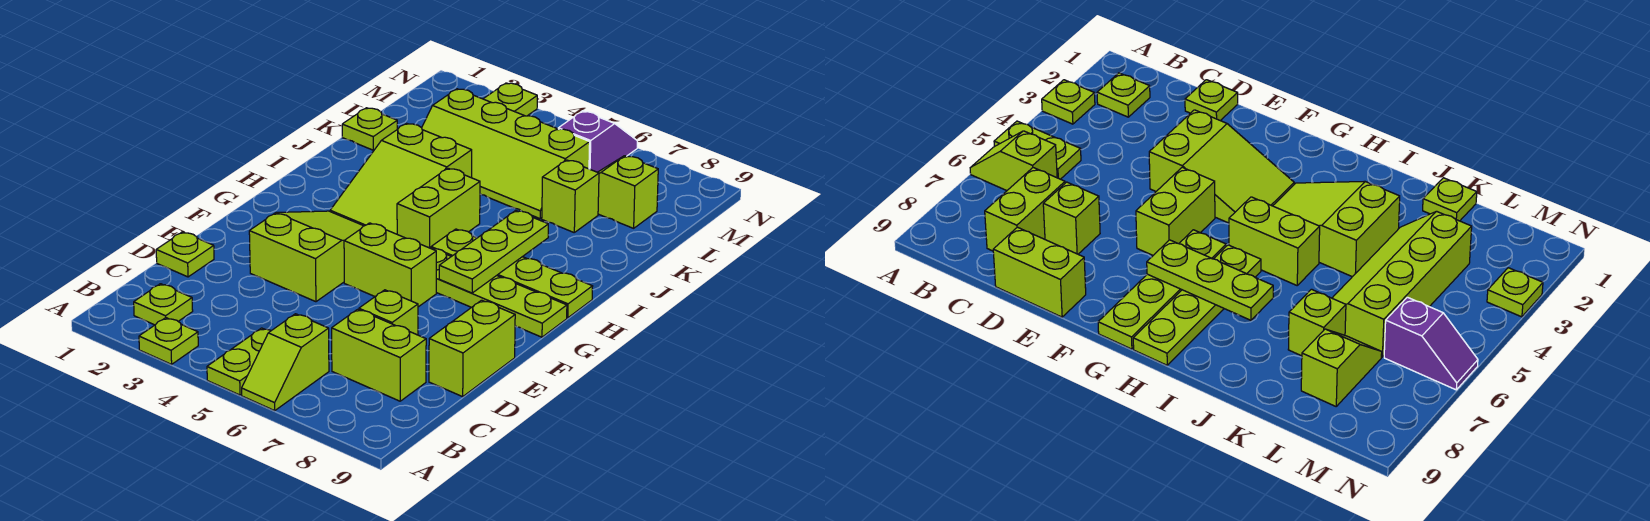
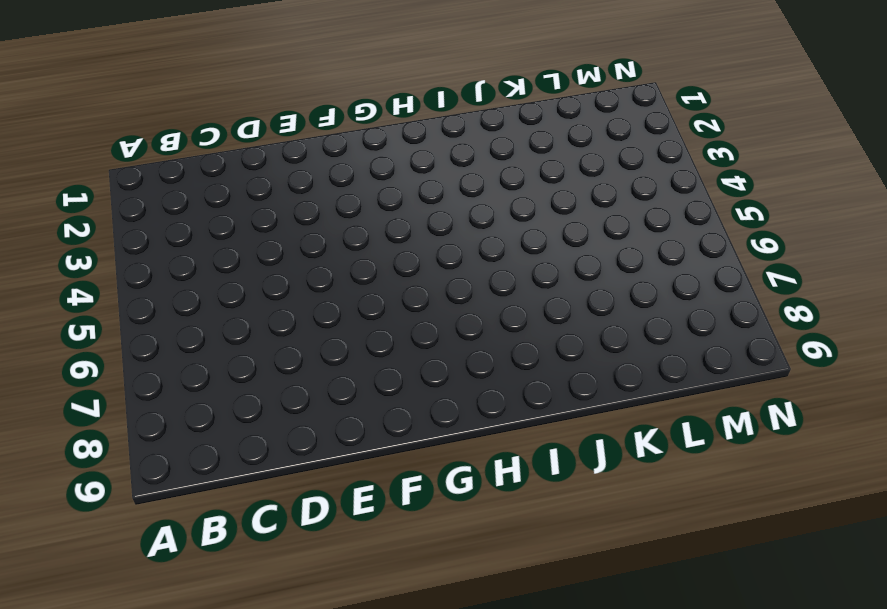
none -> lime 1x1 plate [139,318,198,364]
none -> lime 1x2 plate [207,328,271,395]
none -> lime 1x2 slope [242,314,329,411]

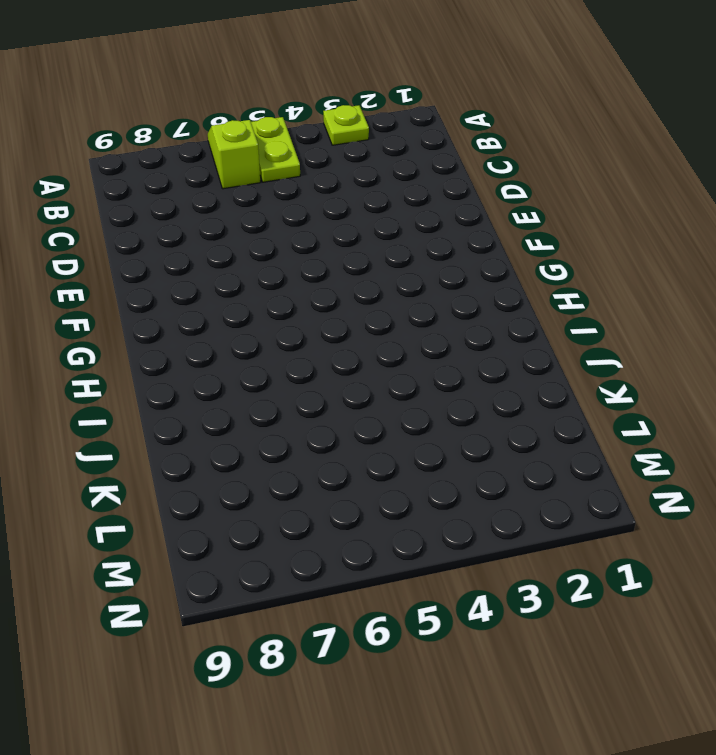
none -> lime 1x1 plate [134,284,193,325]
none -> lime 1x2 brick [332,309,426,401]
none -> lime 1x1 plate [156,232,214,277]

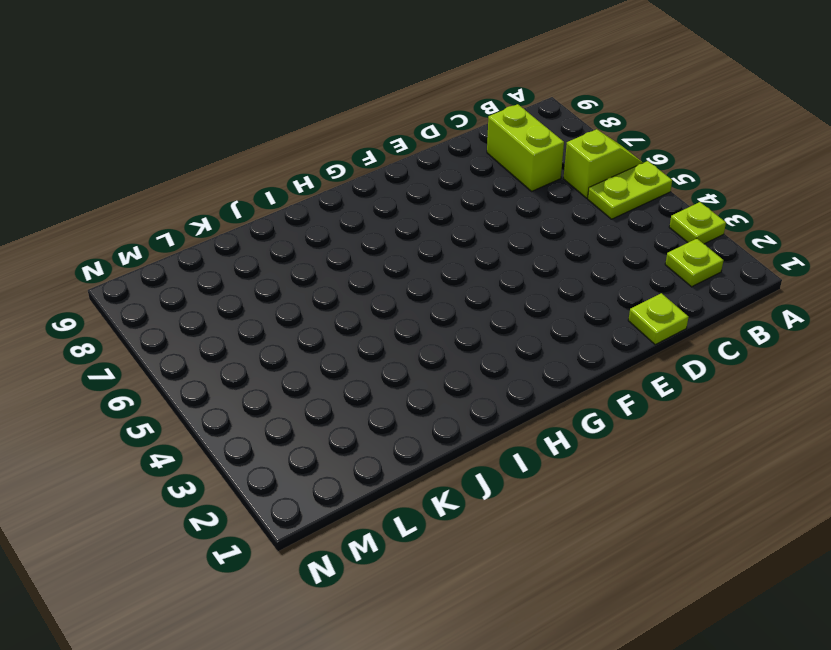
none -> lime 1x1 brick [359,290,418,335]
none -> lime 1x2 brick [429,300,515,397]
none -> lime 2x3 slope [249,211,363,302]

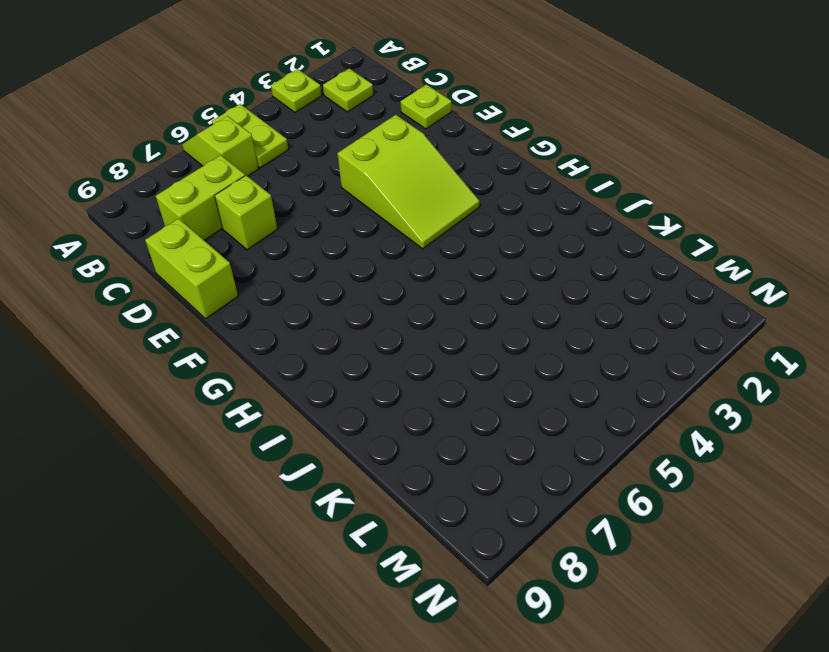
none -> lime 1x2 brick [344,223,436,307]
none -> lime 1x4 plate [431,248,567,337]
none -> lime 2x3 slope [330,123,472,234]

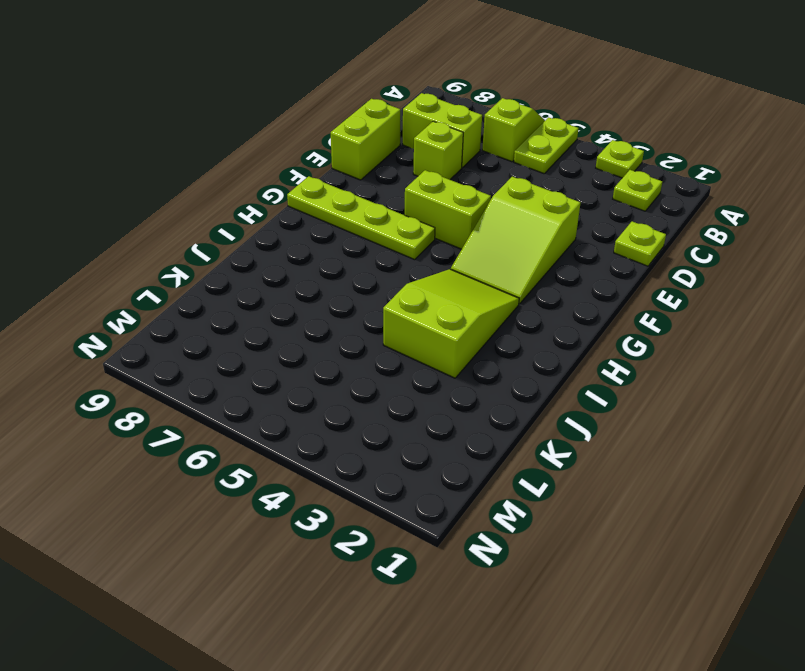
none -> lime 1x2 brick [397,168,480,248]
none -> lime 1x4 plate [431,229,593,318]
none -> lime 1x1 plate [342,108,397,150]

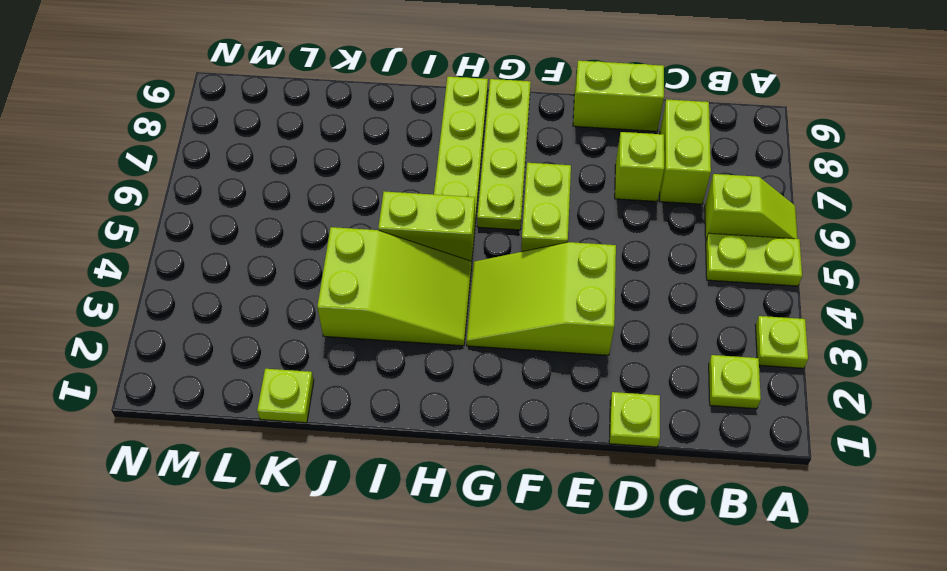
none -> lime 2x4 slope [422,89,590,219]
none -> lime 1x1 brick [542,160,599,232]
none -> lime 1x2 slope [598,156,658,228]

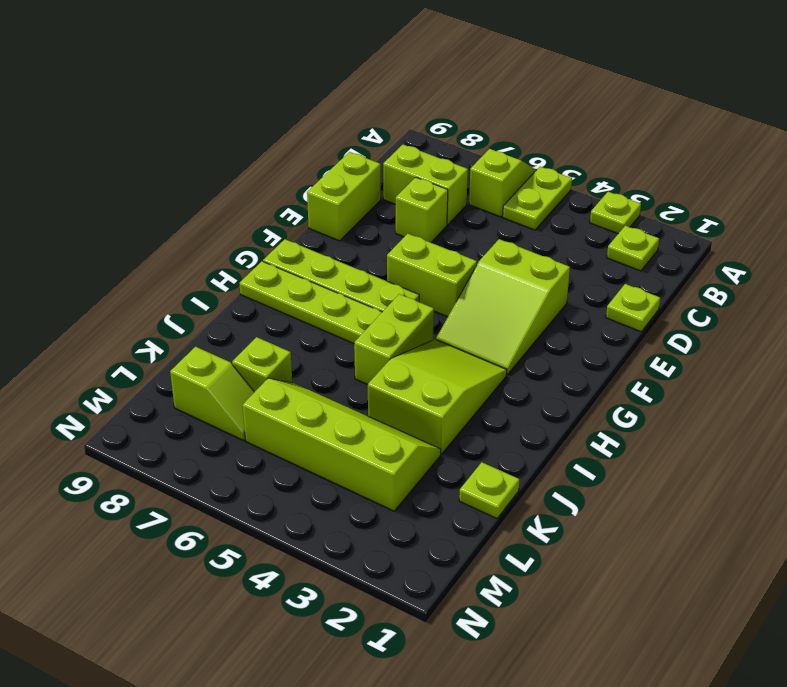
none -> purple 1x2 slope [558,111,637,172]
none -> lime 1x1 plate [484,83,537,116]
none -> lime 1x3 plate [439,211,548,293]

